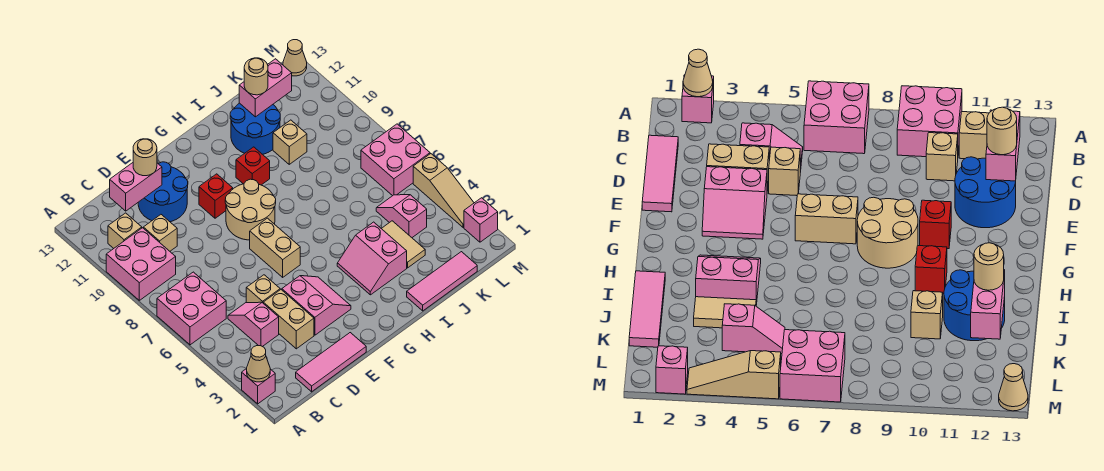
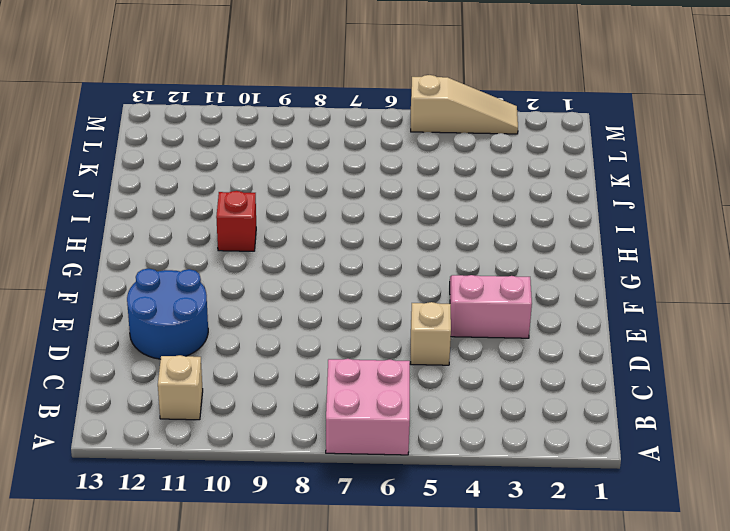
none -> pink 1x1 brick [242,369,275,404]
none -> pink 2x2 brick [106,228,176,300]
none -> pink 1x3 tile [296,333,366,392]
none -> pink 1x2 slope [228,302,279,347]

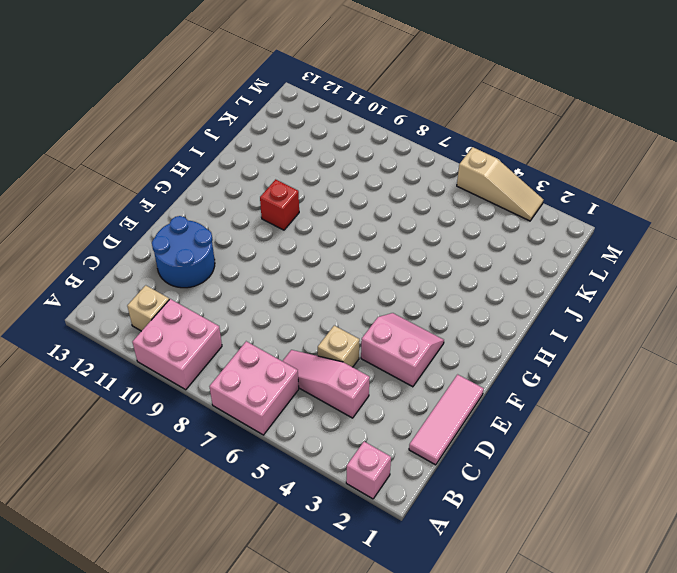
pink 1x3 slope [283,350,370,418] -> pink 1x2 slope [228,302,279,347]
none -> tan 1x1 brick [143,215,177,251]
none -> tan 1x2 brick [263,290,314,349]
none -> tan 1x2 brick [250,218,300,277]
none -> tan 2x2 round brick [225,179,276,240]

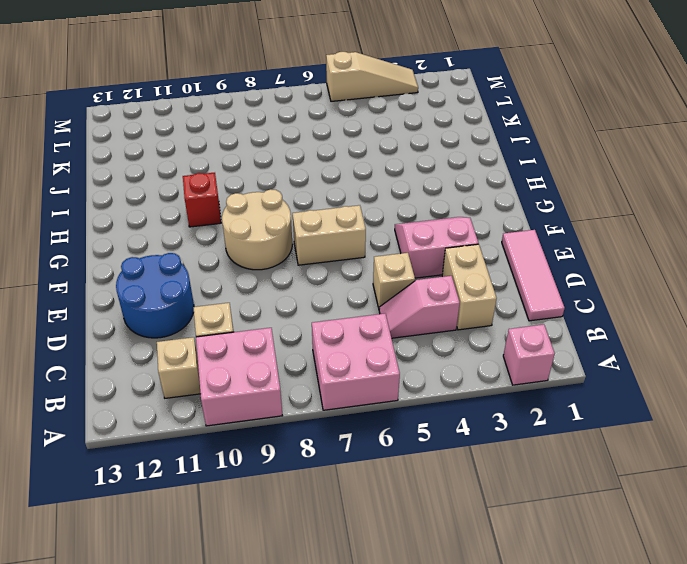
tan 1x2 brick [442,244,497,330] -> tan 1x2 brick turned to [263,290,314,349]
none -> red 1x1 brick [199,174,233,218]
none -> pink 2x2 slope [337,222,407,295]
none -> pink 1x3 tile [407,252,477,311]
none -> blue 2x2 round brick [230,103,280,154]

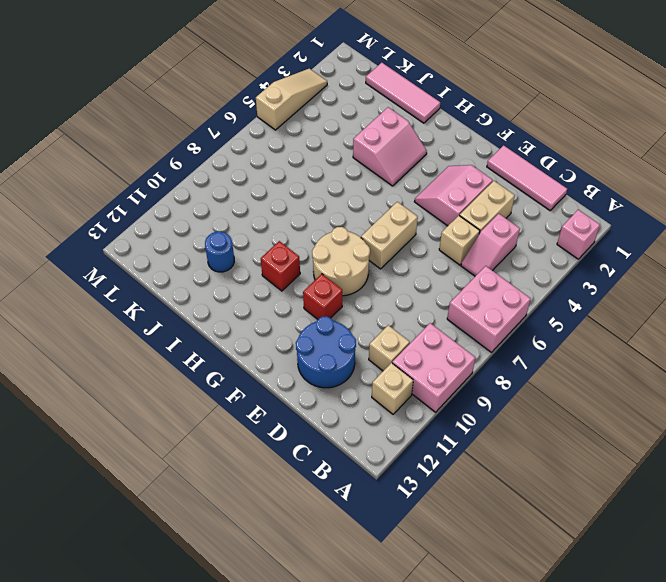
blue 1x1 round brick [205,232,234,272] -> blue 2x2 round brick [230,103,280,154]
none -> tan 1x2 tile [381,221,425,268]
none -> tan 1x1 brick [273,120,307,164]
none -> pink 1x2 slope [376,195,427,237]
none -> pink 2x2 brick [361,124,430,196]

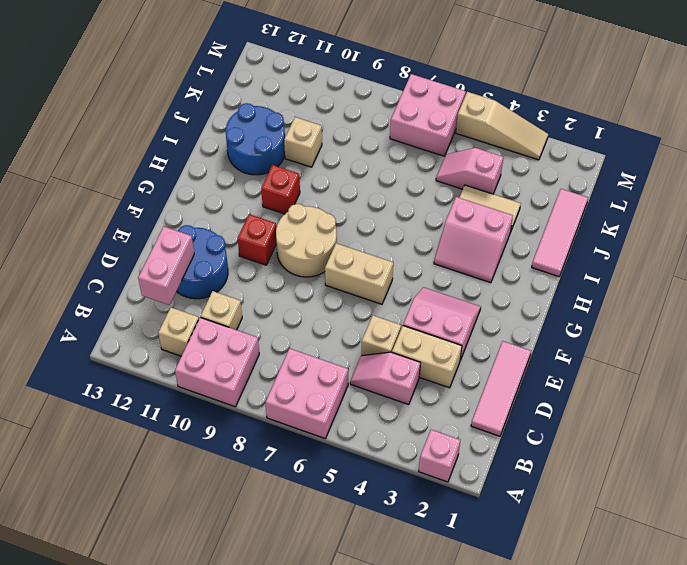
none -> pink 1x1 brick [464,198,498,242]
none -> tan 1x1 cone [283,40,307,76]
none -> tan 1x1 cone [247,346,270,382]
none -> pink 1x2 brick [239,59,292,117]

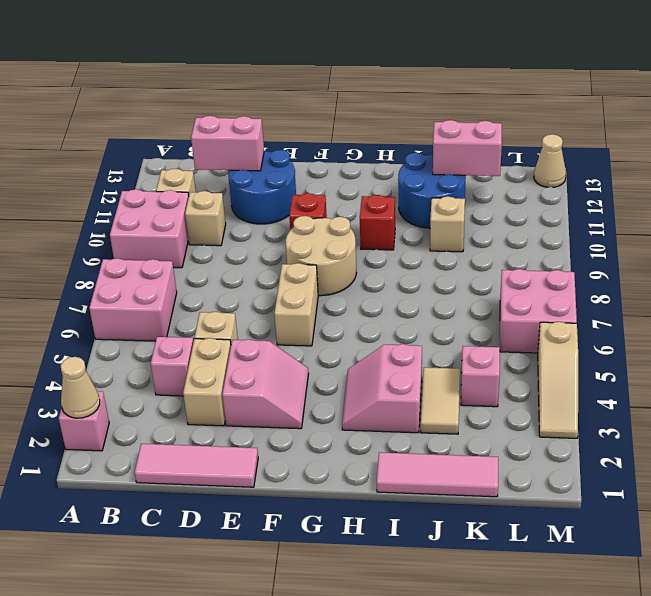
none -> pink 1x1 brick [464,198,498,242]
none -> tan 1x1 round brick [133,139,157,176]
none -> tan 1x1 round brick [244,58,268,95]

